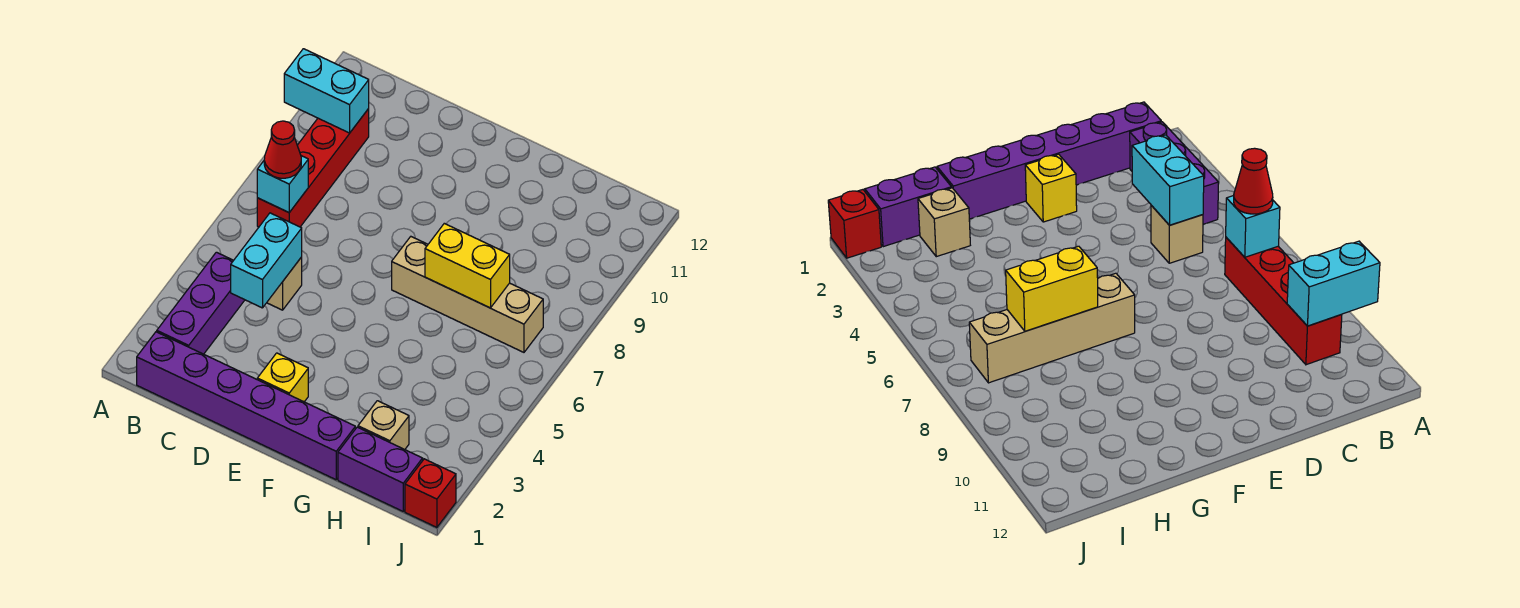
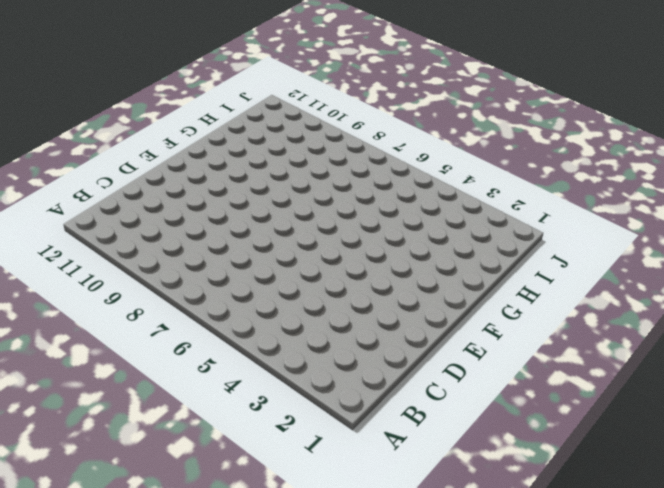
none -> purple 1x6 brick [137,332,355,480]
none -> purple 1x3 brick [157,252,245,354]
none -> red 1x4 brick [257,109,369,227]

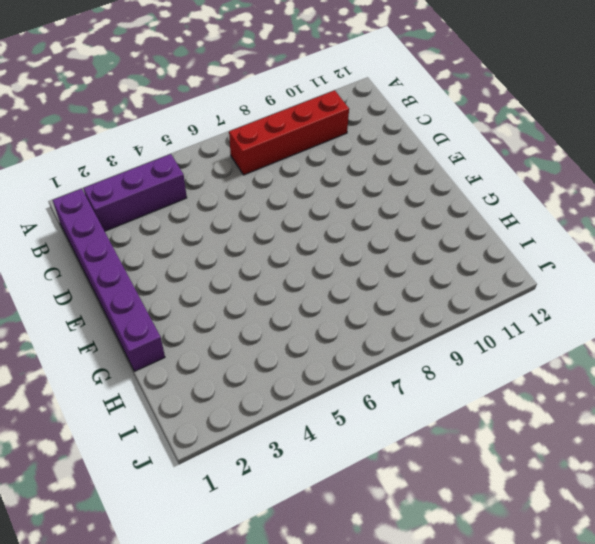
none -> tan 1x1 brick [267,257,302,310]
none -> yellow 1x1 brick [257,353,308,402]
none -> tan 1x4 brick [392,237,543,352]

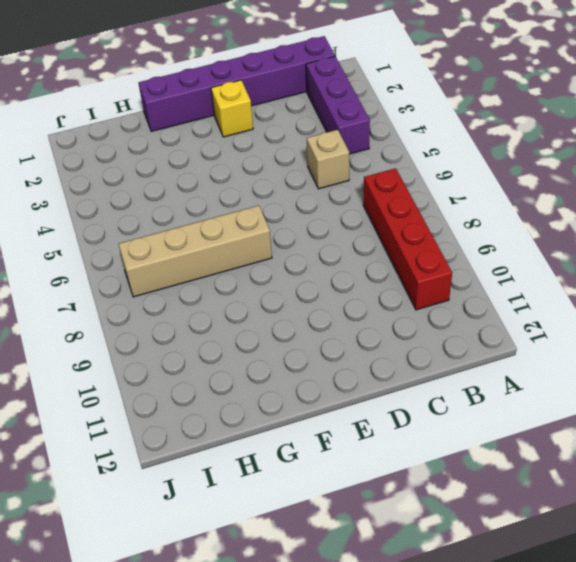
none -> purple 1x2 brick [338,427,423,511]
none -> tan 1x1 brick [358,401,409,449]
none -> red 1x1 brick [405,459,456,527]

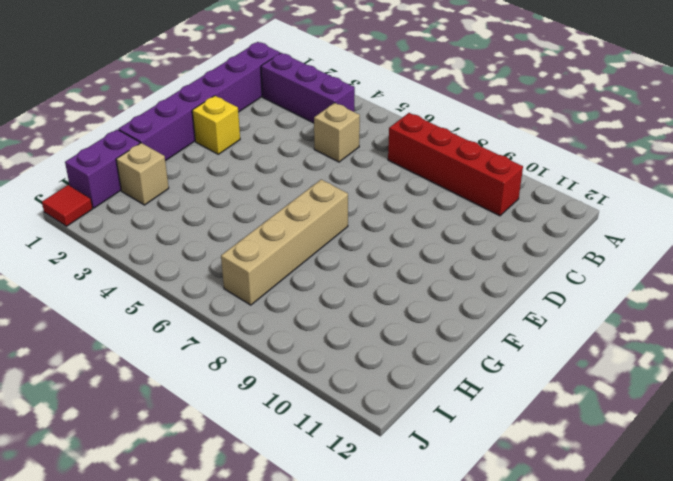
red 1x1 tile [42,185,93,226] -> red 1x1 brick [405,459,456,527]
none -> cyan 1x2 brick [284,49,369,133]
none -> cyan 1x1 brick [257,156,308,212]
none -> cyan 1x2 brick [231,213,302,308]

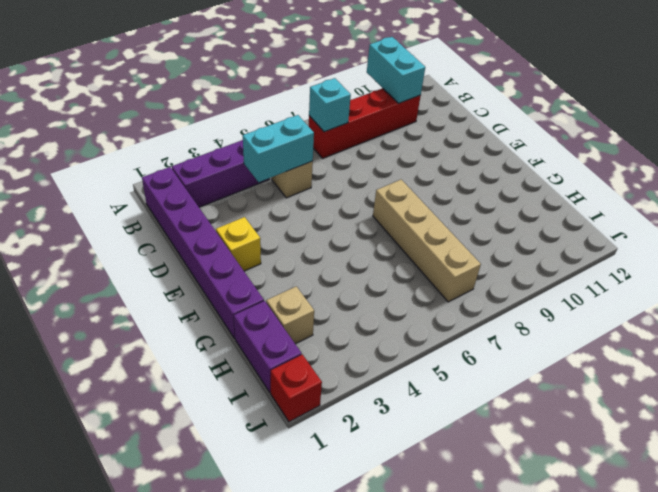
none -> yellow 1x2 brick [425,223,510,308]
none -> red 1x1 cone [264,121,301,178]

